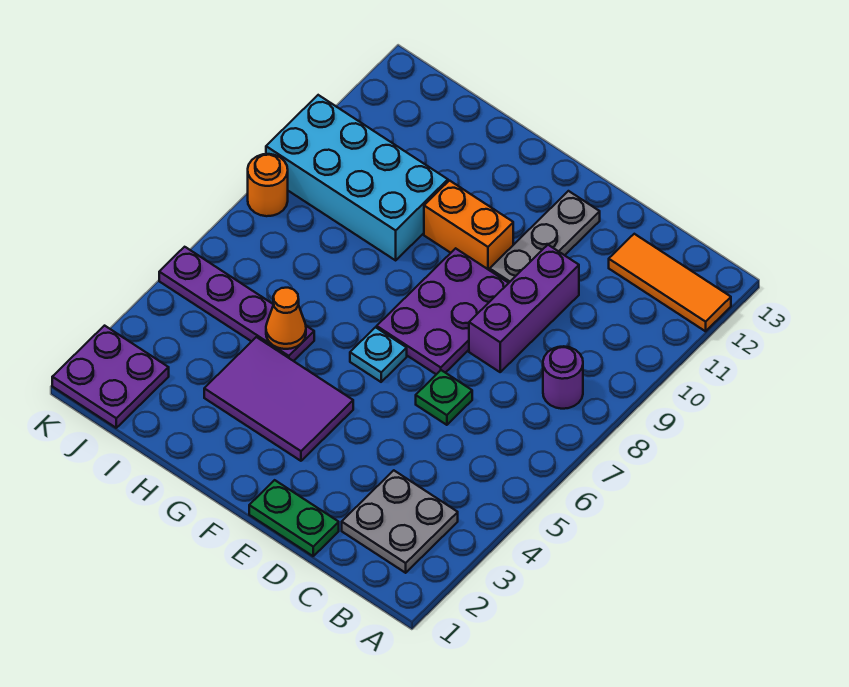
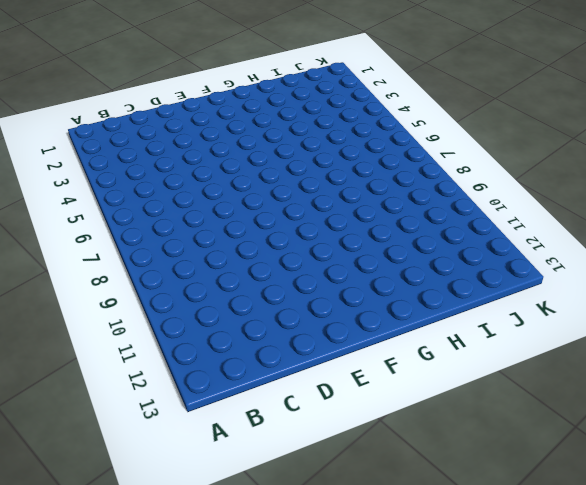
none -> orange 1x3 tile [609,234,731,331]
none -> grey 2x2 plate [342,470,458,573]
none -> purple 1x1 round brick [543,346,583,409]

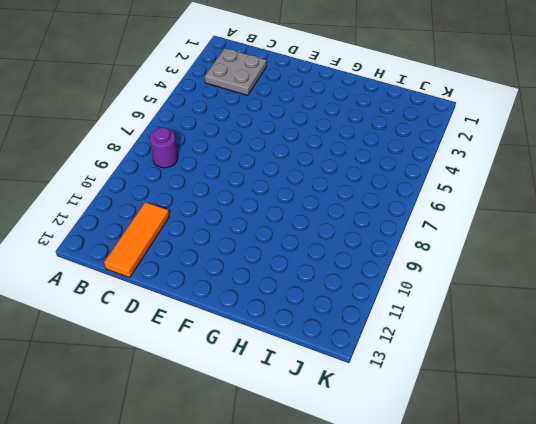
orange 1x3 tile [104,202,169,277] -> orange 1x3 tile turned to [609,234,731,331]
none -> green 1x2 plate [249,480,339,556]
none -> green 1x1 plate [416,370,472,425]
none -> purple 1x3 brick [469,245,579,372]

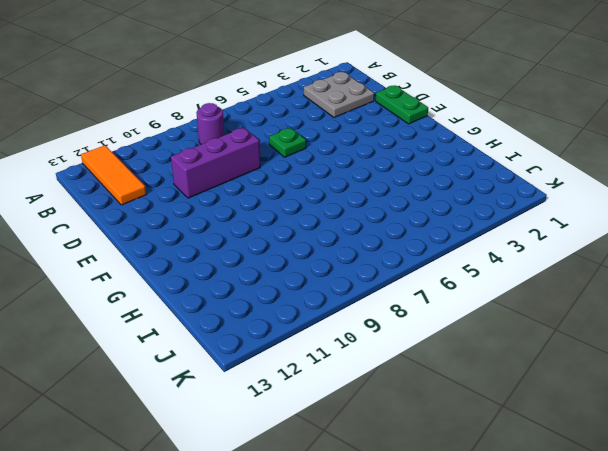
none -> purple 2x3 plate [377,248,508,374]
none -> grey 1x3 plate [490,191,600,283]
none -> purple 2x3 tile [204,337,353,461]

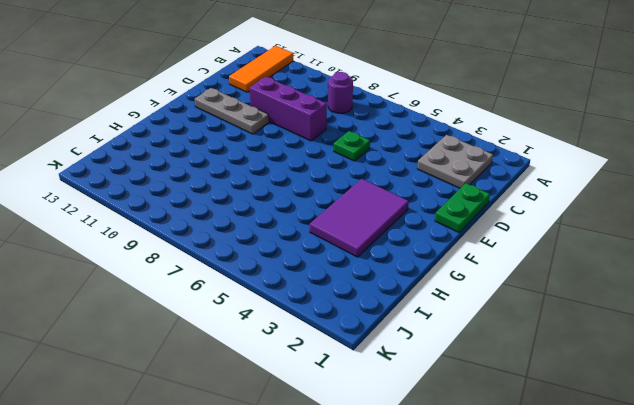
none -> purple 2x3 plate [377,248,508,374]
none -> cyan 1x1 plate [350,327,407,382]
none -> orange 1x2 brick [424,181,513,270]

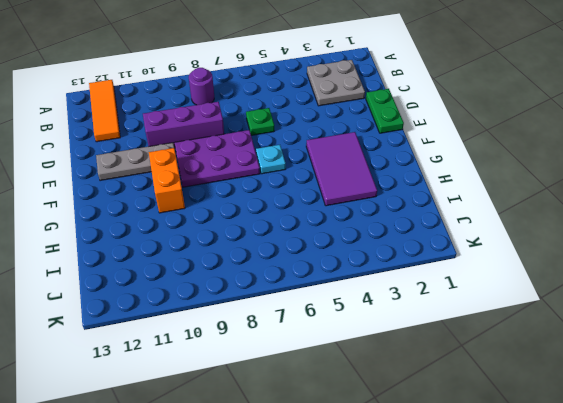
none -> purple 1x4 plate [159,247,314,361]
none -> cyan 2x4 brick [266,95,448,260]
none -> purple 2x2 plate [52,326,169,428]

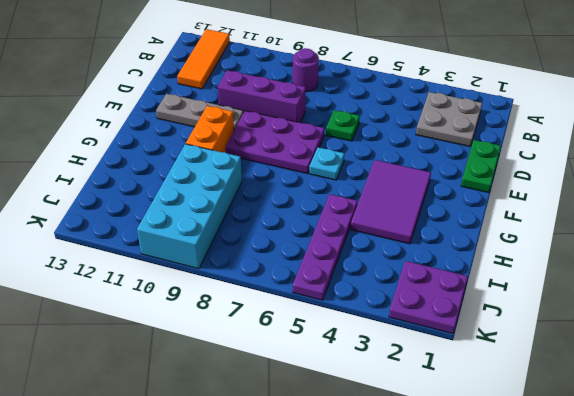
none -> orange 1x1 round brick [248,154,288,216]
none -> orange 1x1 cone [266,288,306,349]

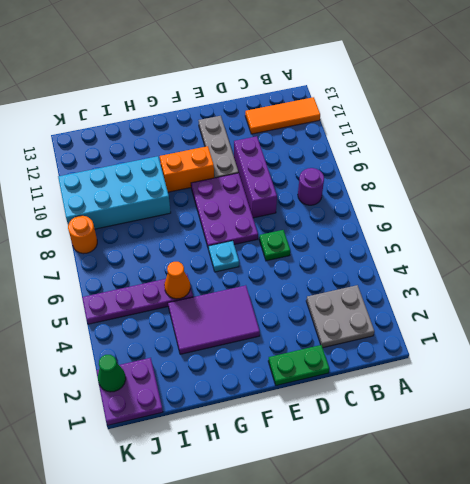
green 1x1 cone [97,355,126,392] -> none

